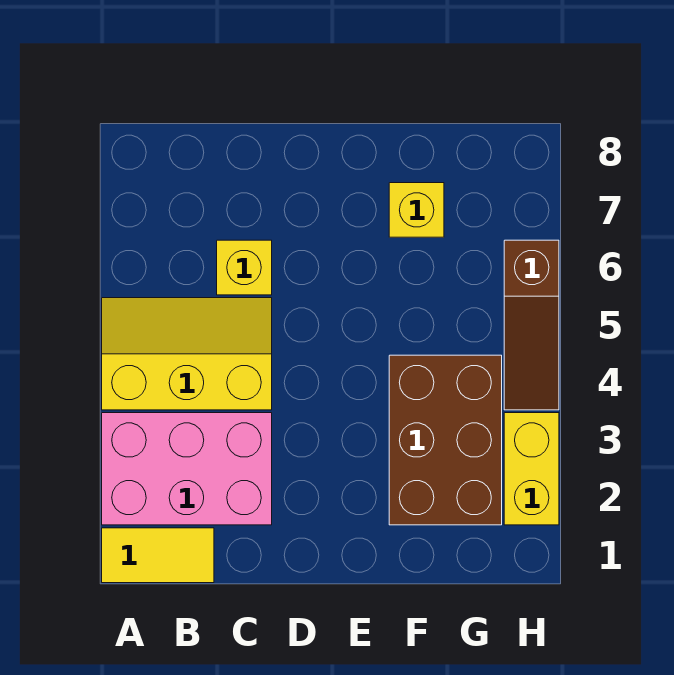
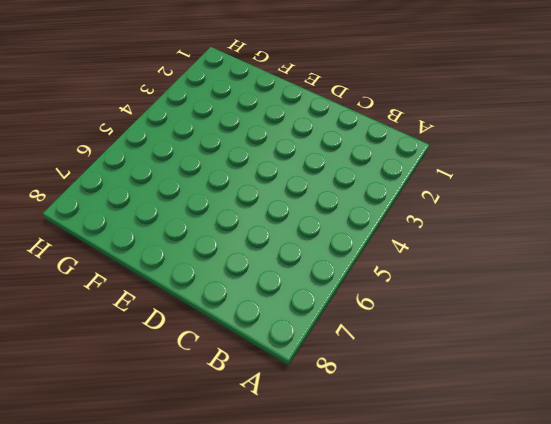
none -> yellow 1x2 tile [102,528,214,583]
none -> pink 2x3 brick [102,413,272,525]

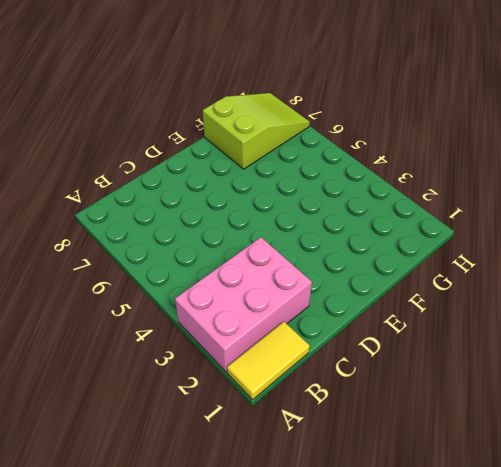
lime 2x3 slope [203,93,310,169] -> yellow 1x1 brick [389,183,444,237]
none -> yellow 2x3 slope [102,298,272,410]
none -> yellow 1x1 brick [217,240,272,295]

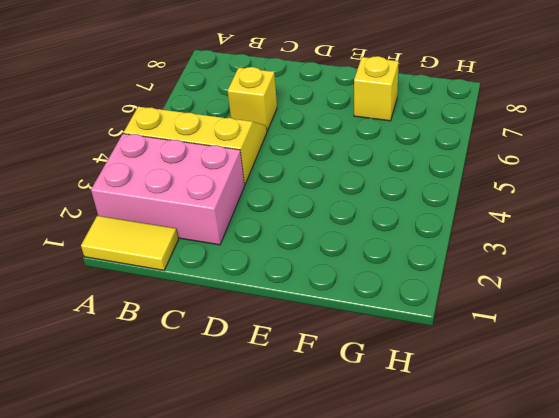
none -> brown 2x3 brick [389,355,502,525]
none -> yellow 1x2 brick [504,413,559,525]

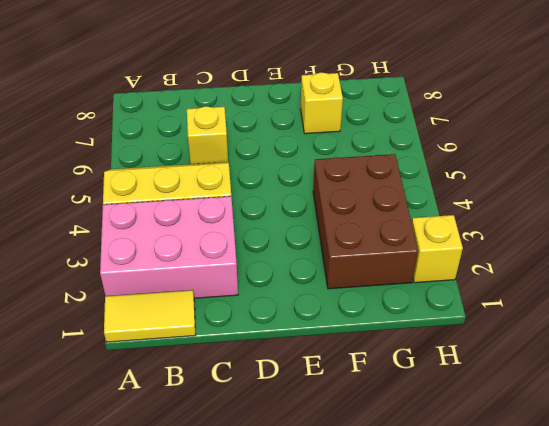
yellow 1x1 brick [412,215,463,283] -> yellow 1x2 brick [504,413,559,525]
none -> brown 1x3 slope [504,240,559,410]

